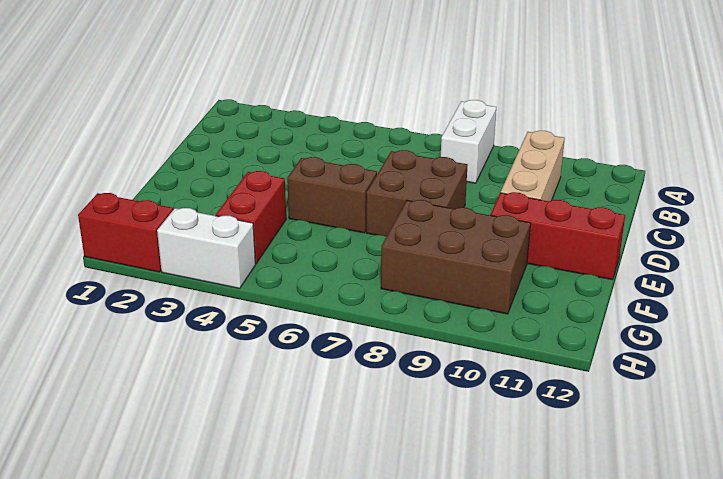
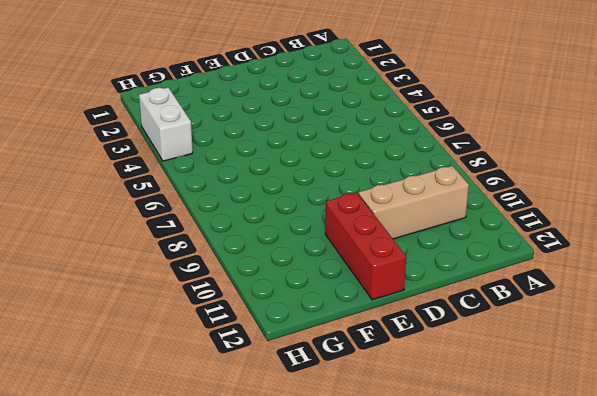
none -> white 1x2 brick [441,100,496,183]
none -> brown 2x2 brick [366,150,468,236]

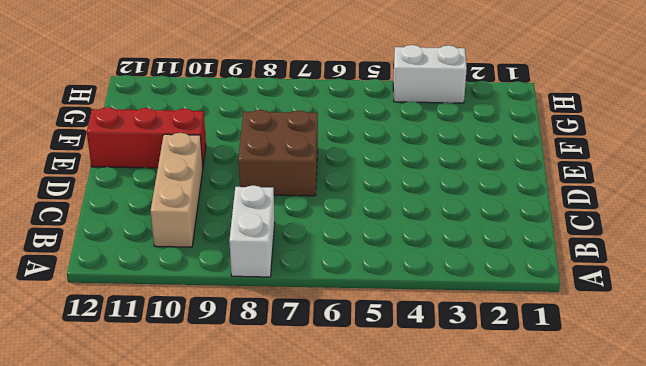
none -> brown 1x2 brick [287,157,377,233]
none -> red 1x2 brick [216,171,286,264]

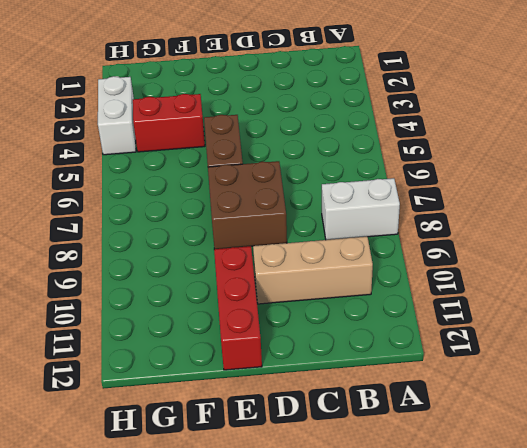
none -> brown 2x3 brick [381,200,531,314]
none -> red 1x2 brick [78,193,173,272]

